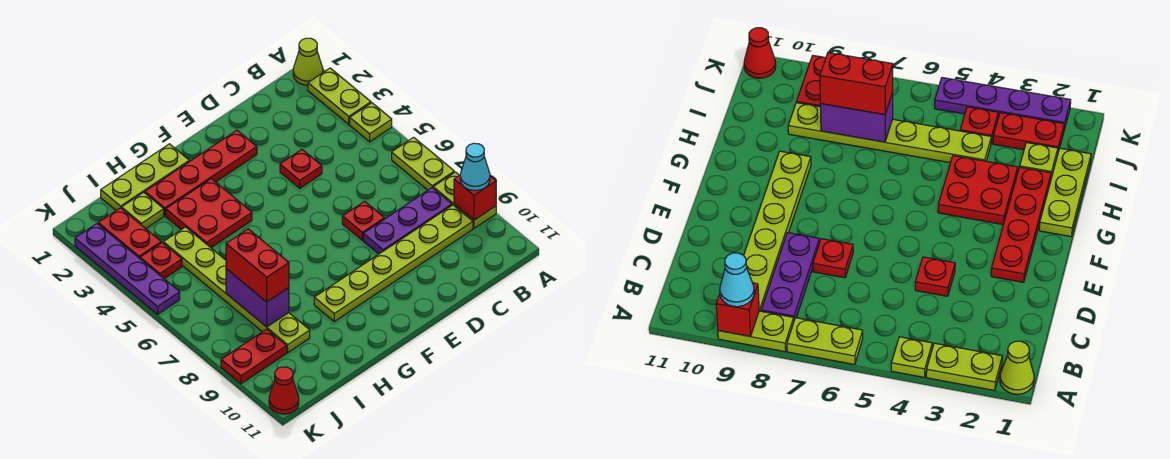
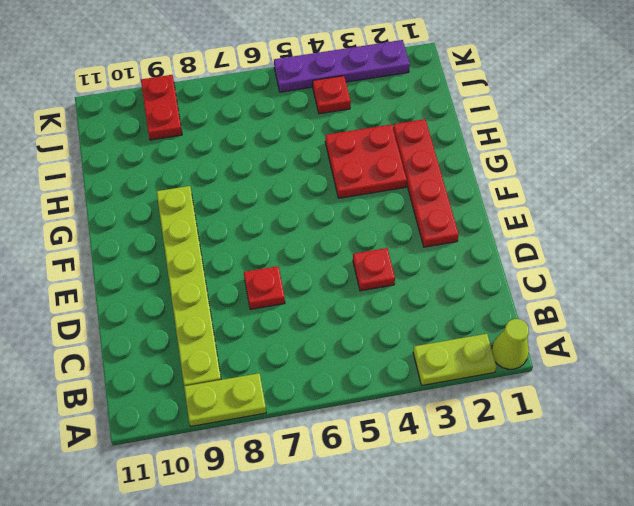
none -> lime 1x1 plate [350,103,392,142]
none -> lime 1x2 plate [392,137,454,190]
none -> purple 1x3 plate [363,188,452,254]

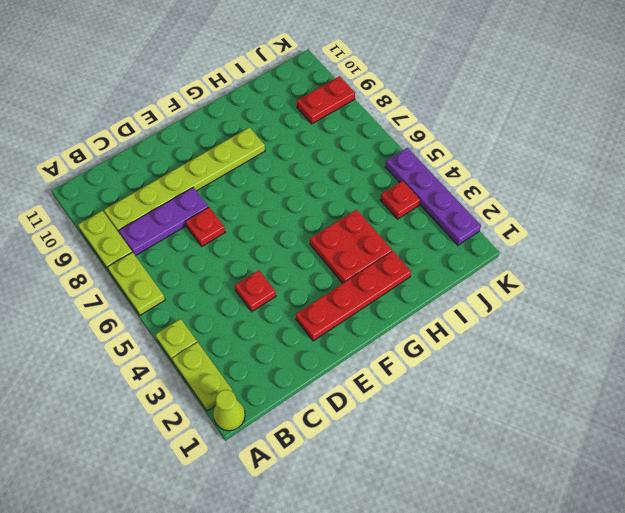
none -> lime 1x3 plate [101,144,189,210]
none -> lime 1x1 plate [122,192,164,228]
none -> lime 1x6 plate [163,227,310,352]

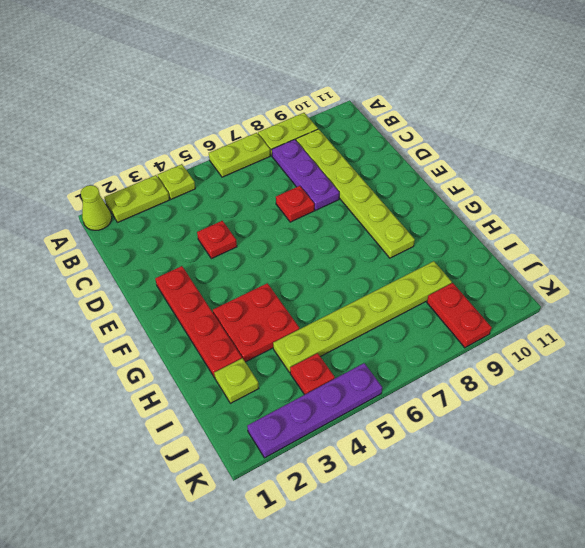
none -> lime 1x3 plate [101,144,189,210]
none -> red 1x2 plate [98,208,161,258]
none -> red 1x1 cone [269,367,299,414]

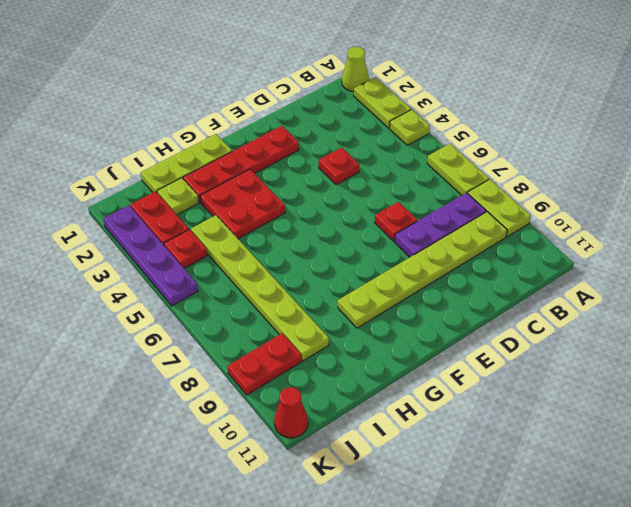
none -> red 1x1 brick [454,175,496,220]
none -> purple 1x2 brick [226,269,289,327]
none -> cyan 1x1 cone [460,143,490,191]

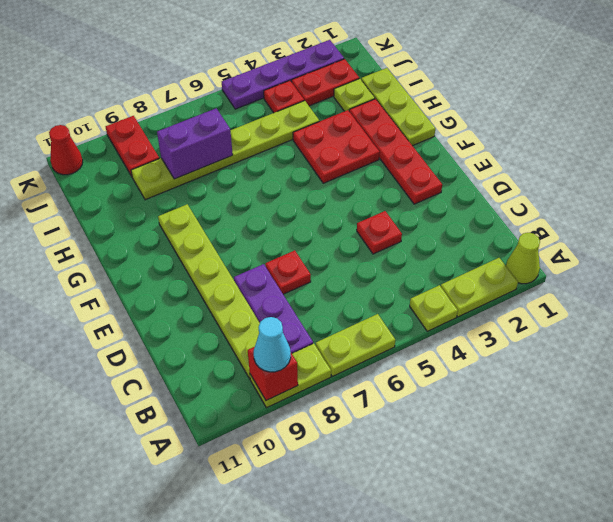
none -> red 1x2 brick [226,229,289,302]

